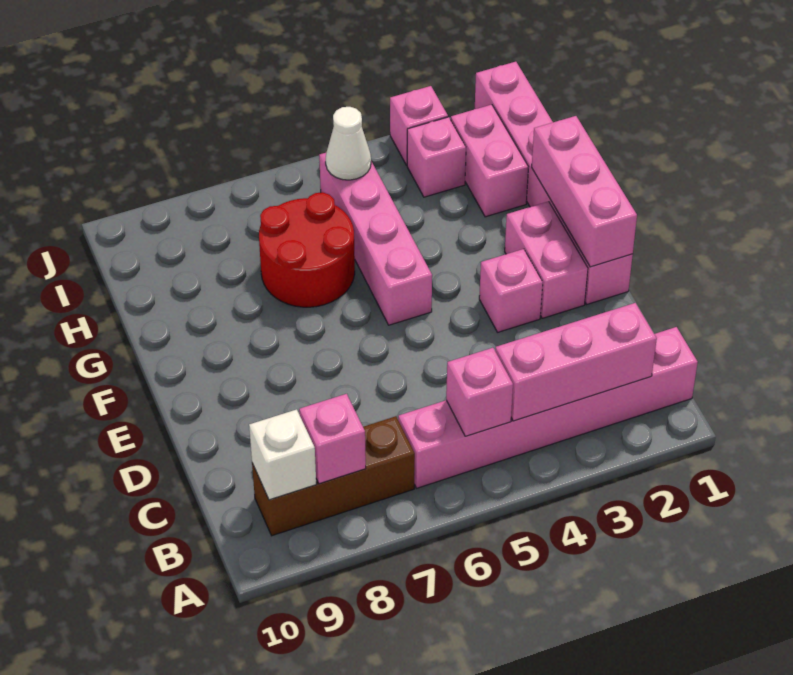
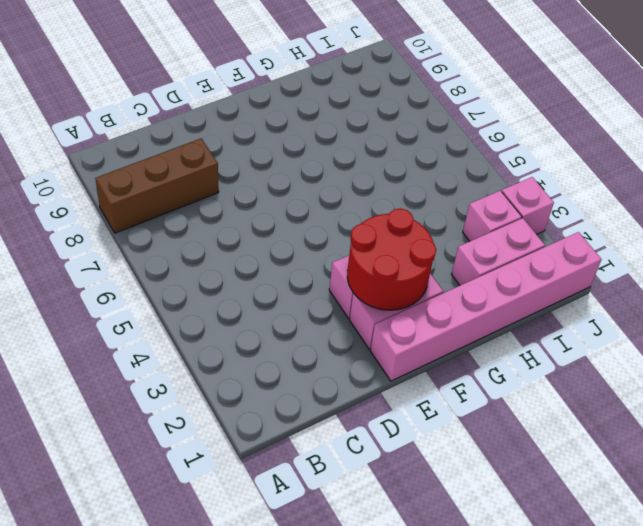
brown 1x3 brick [95,138,219,233] -> brown 1x3 brick turned to [252,416,415,536]
red 2x2 round brick [347,208,436,310] -> red 2x2 round brick moved to [259,192,355,307]
none -> pink 1x6 brick [398,327,698,488]
none -> pink 1x4 brick [319,153,432,325]
none -> pink 1x3 brick [495,303,657,421]

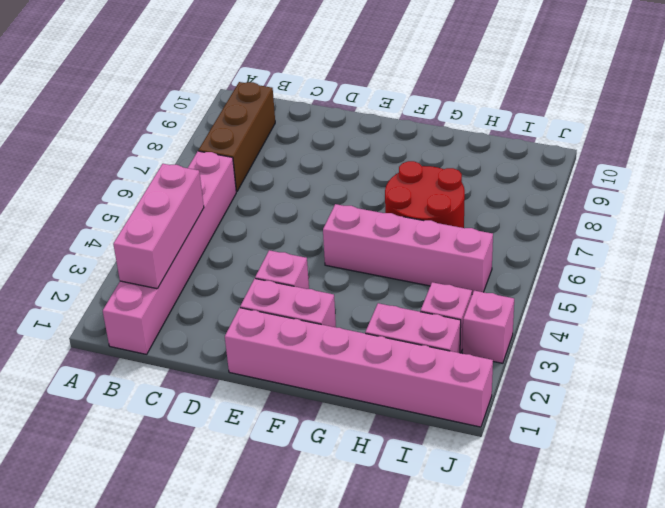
none -> pink 1x1 brick [446,348,513,436]
none -> pink 1x1 brick [299,394,366,484]
none -> white 1x1 brick [249,409,316,500]

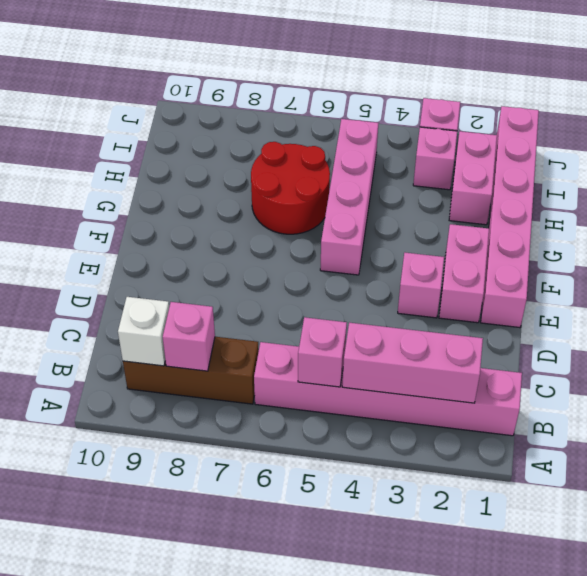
none -> pink 1x3 brick [532,116,637,267]
none -> white 1x1 cone [326,107,371,180]

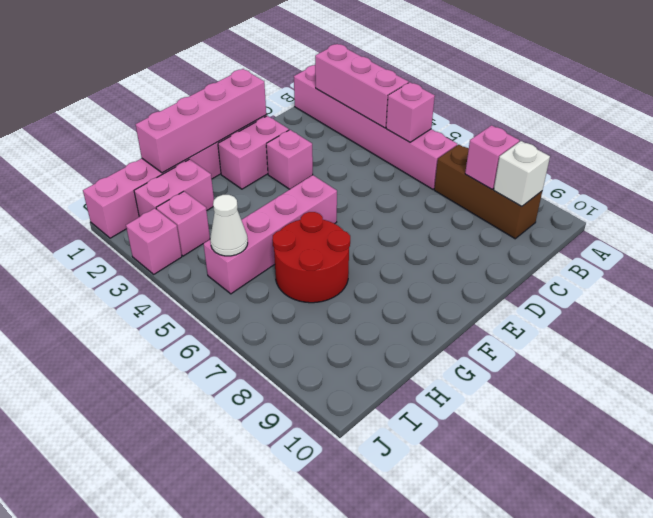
pink 1x4 brick [136,69,266,173] -> pink 1x3 brick [532,116,637,267]

